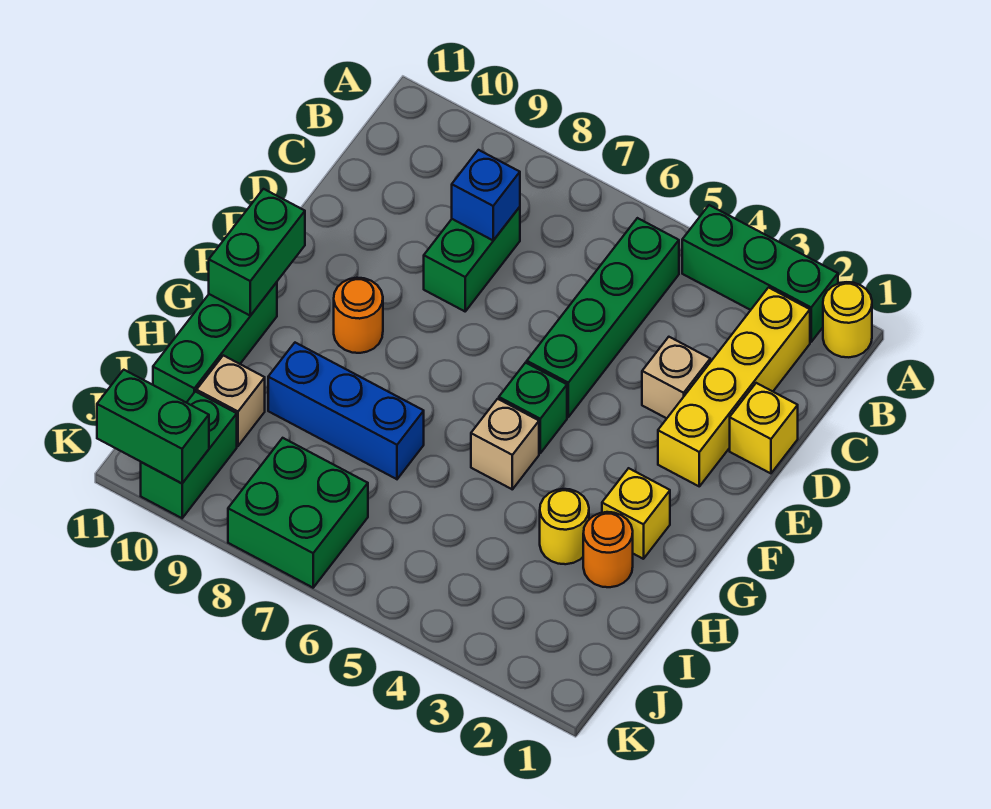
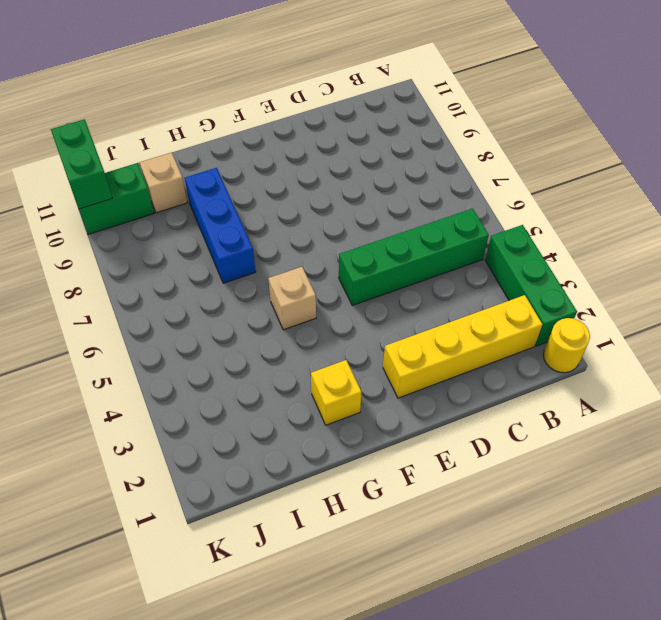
none -> green 1x2 brick [424,207,520,311]
none -> yellow 1x1 brick [730,383,798,473]
none -> tan 1x1 brick [642,337,710,418]

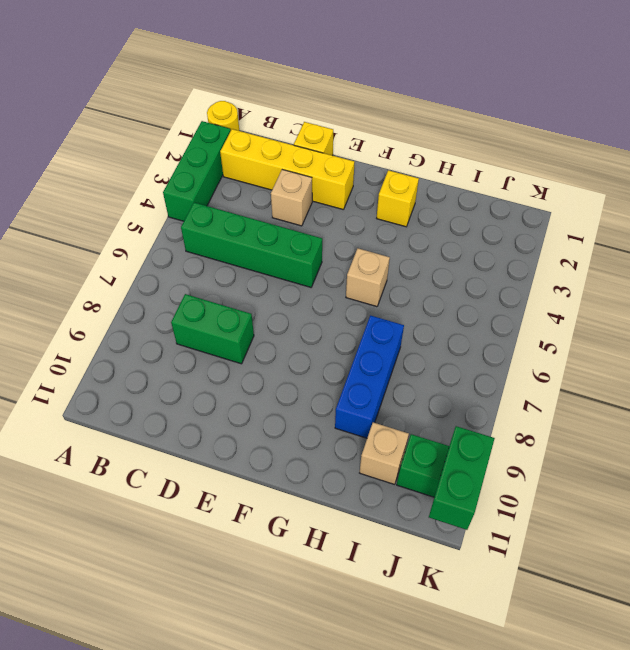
none -> green 1x1 brick [499,363,567,453]
none -> orange 1x1 round brick [334,278,383,353]
none -> green 1x3 brick [153,282,277,403]

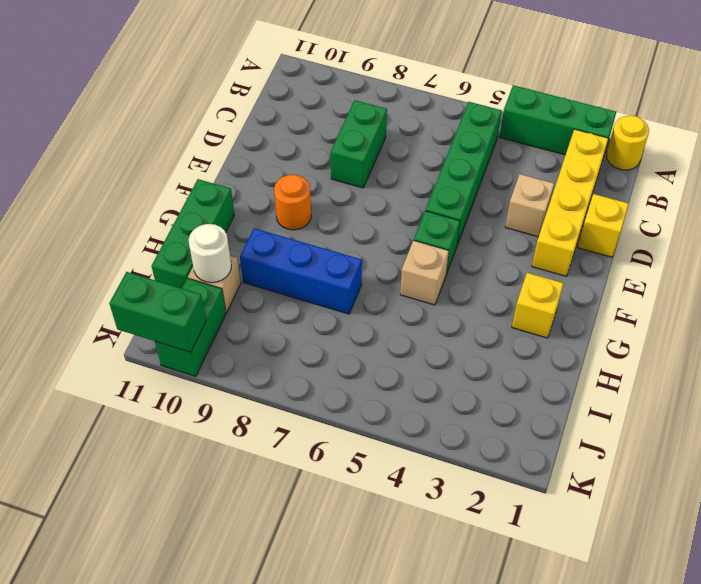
white 1x1 round brick [189,224,231,283] -> none
none -> orange 1x1 round brick [583,512,633,587]
none -> yellow 1x1 round brick [540,489,589,564]
none -> green 2x2 brick [228,438,368,588]

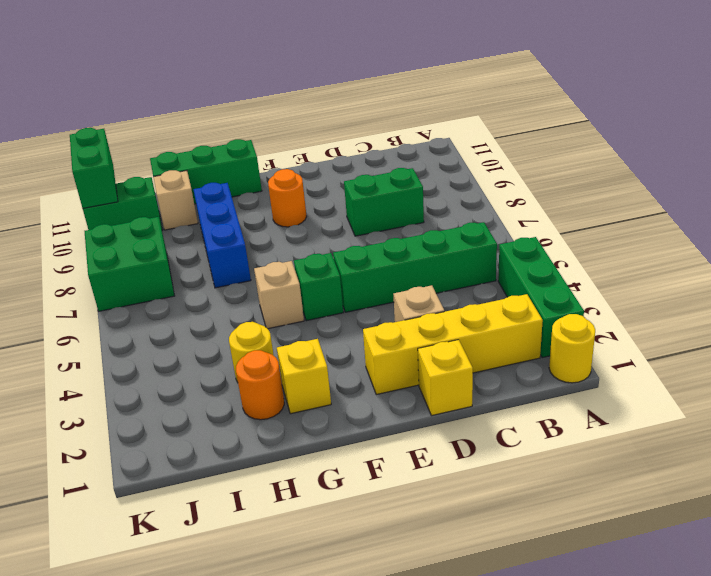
none -> blue 1x1 brick [452,150,520,240]
none -> green 1x2 brick [209,189,305,316]

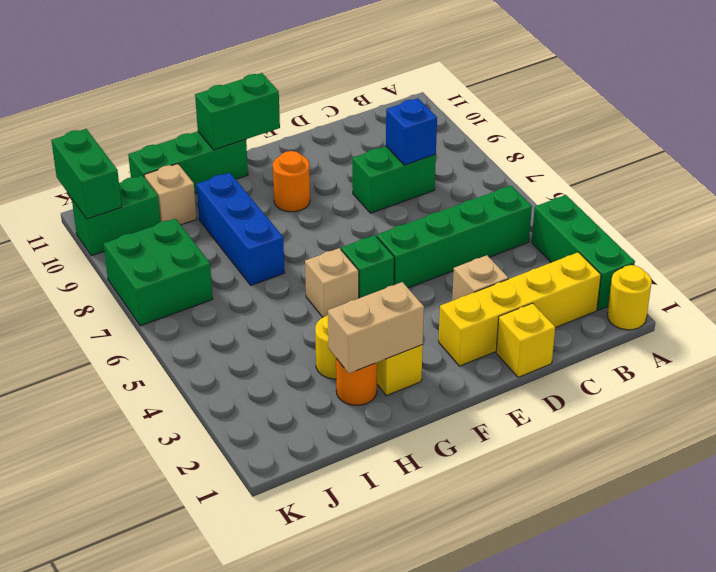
tan 1x2 brick [328,282,424,373] -> none

